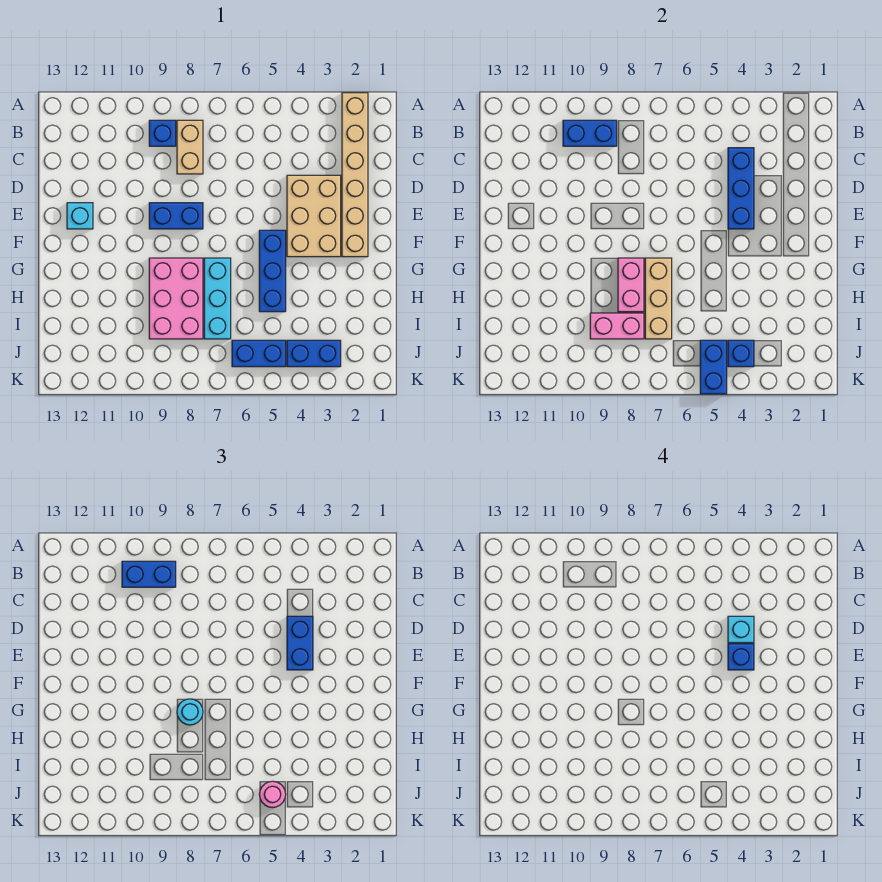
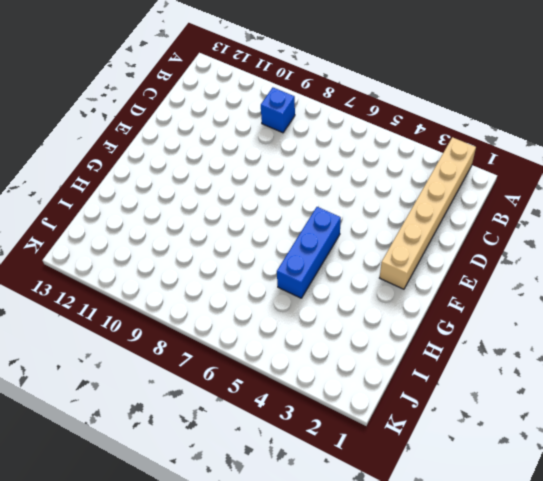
none -> tan 1x2 brick [177,120,203,174]
none -> tan 2x3 brick [287,175,341,257]
none -> blue 1x2 brick [149,203,203,229]

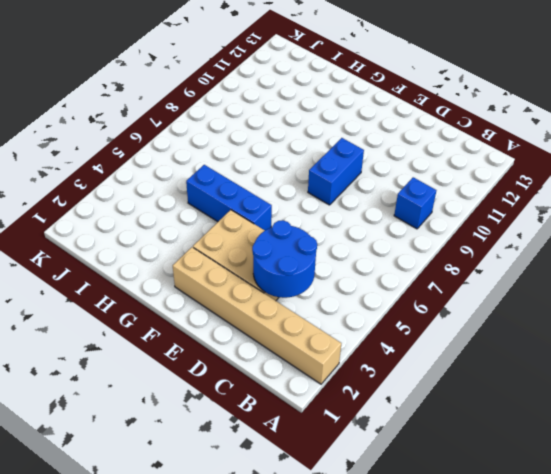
blue 2x2 round brick [252,220,317,298] -> blue 1x3 brick [728,148,754,229]
none -> tan 1x2 brick [177,120,203,174]
none -> cyan 1x1 brick [67,203,93,229]
none -> cyan 1x3 brick [204,258,231,339]

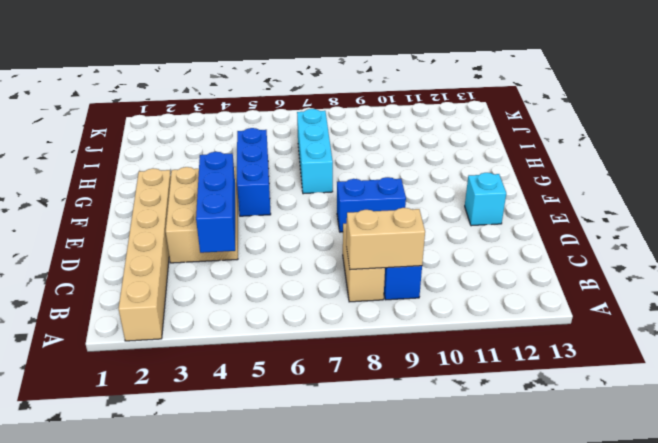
tan 1x2 brick [346,208,425,270] -> blue 1x2 brick [563,120,617,146]
none -> pink 2x3 brick [149,258,203,339]
none -> blue 1x2 brick [287,340,341,367]
none -> blue 1x2 brick [232,340,286,367]

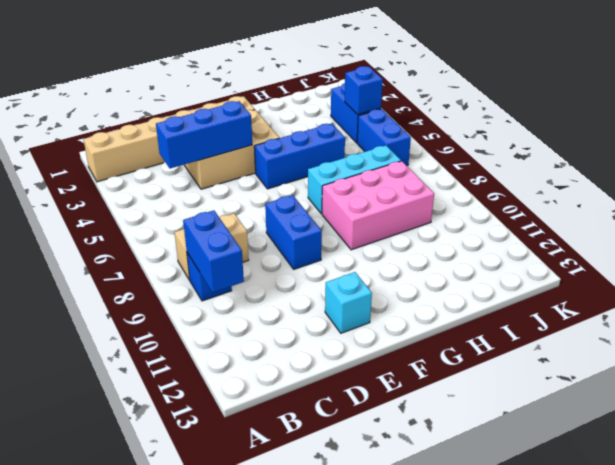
none -> tan 1x3 brick [645,258,672,339]
none -> pink 1x2 brick [618,258,644,312]
none -> pink 1x2 brick [590,313,644,339]

